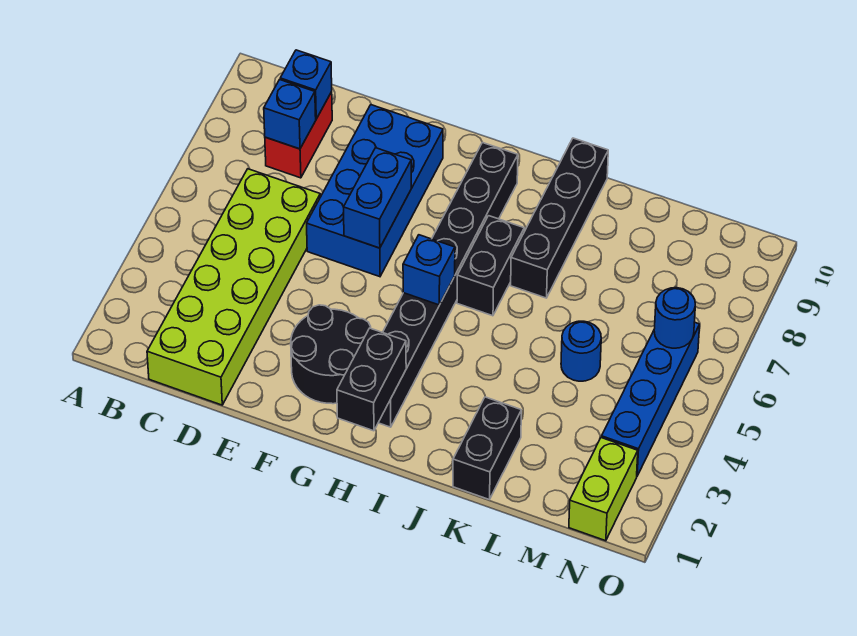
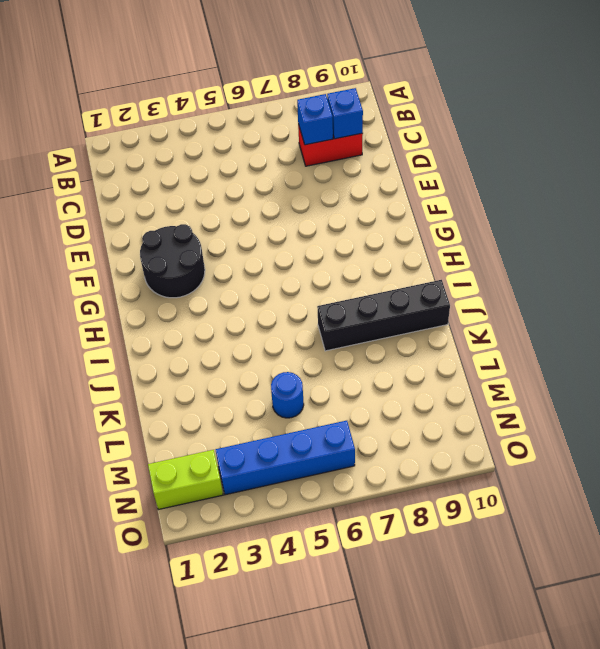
none -> lime 2x6 brick [147,169,320,405]
none -> blue 2x4 brick [307,105,443,277]
none -> black 1x8 brick [378,142,518,427]

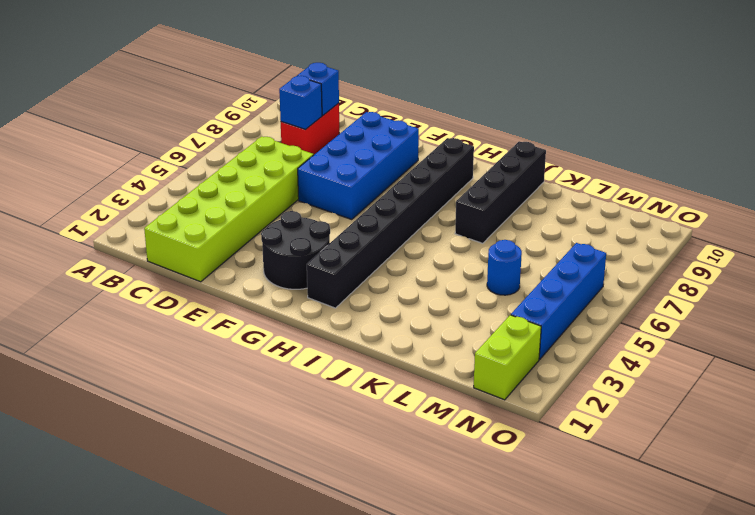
none -> black 1x2 brick [457,216,524,316]
none -> black 1x2 brick [453,397,521,500]
none -> blue 1x2 brick [344,148,411,248]

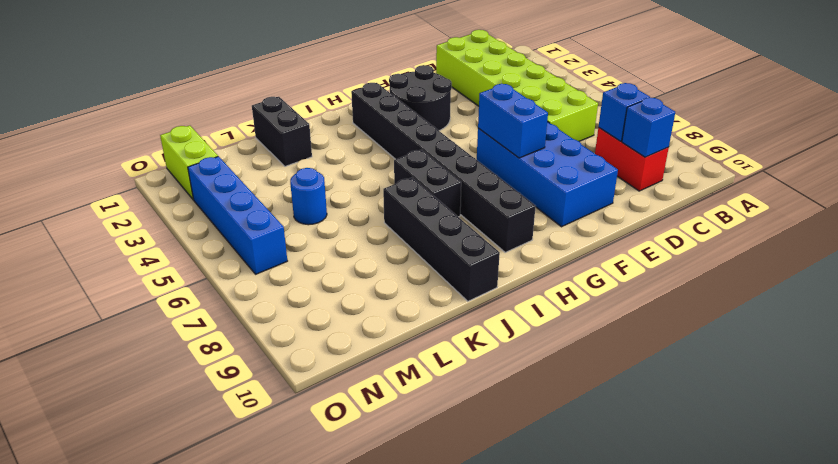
none -> black 1x2 brick [337,328,406,431]
none -> blue 1x1 brick [403,235,455,305]
none -> blue 1x1 round brick [654,288,695,348]

